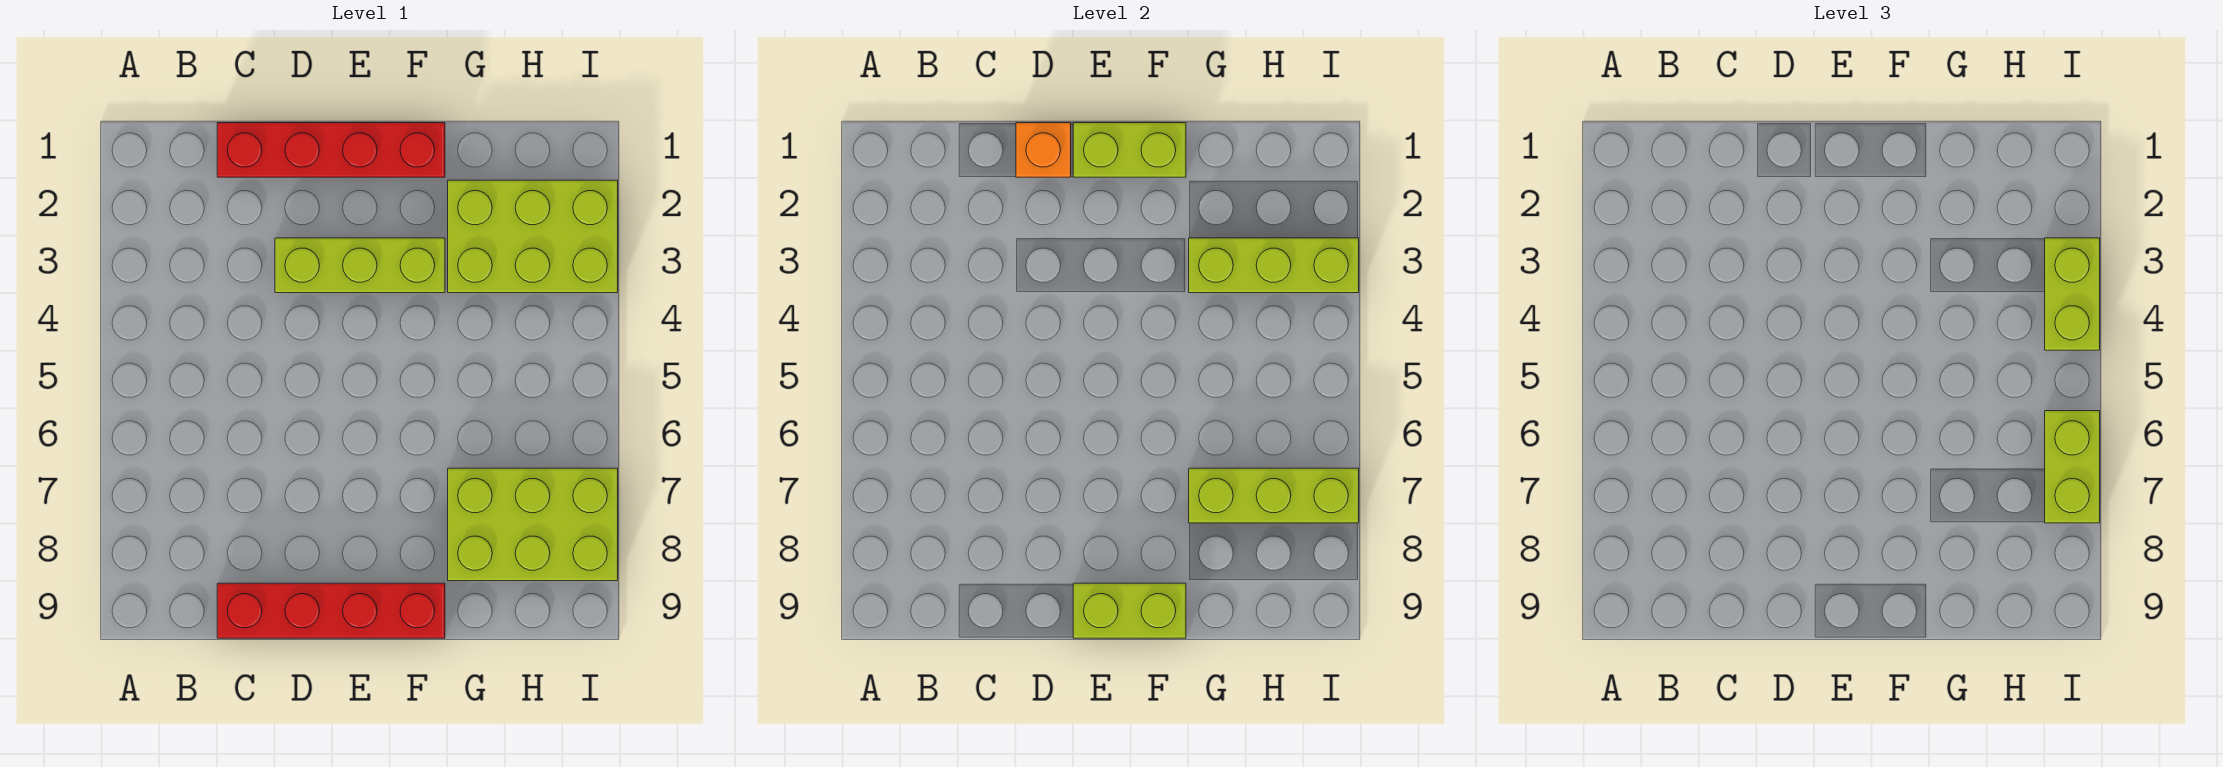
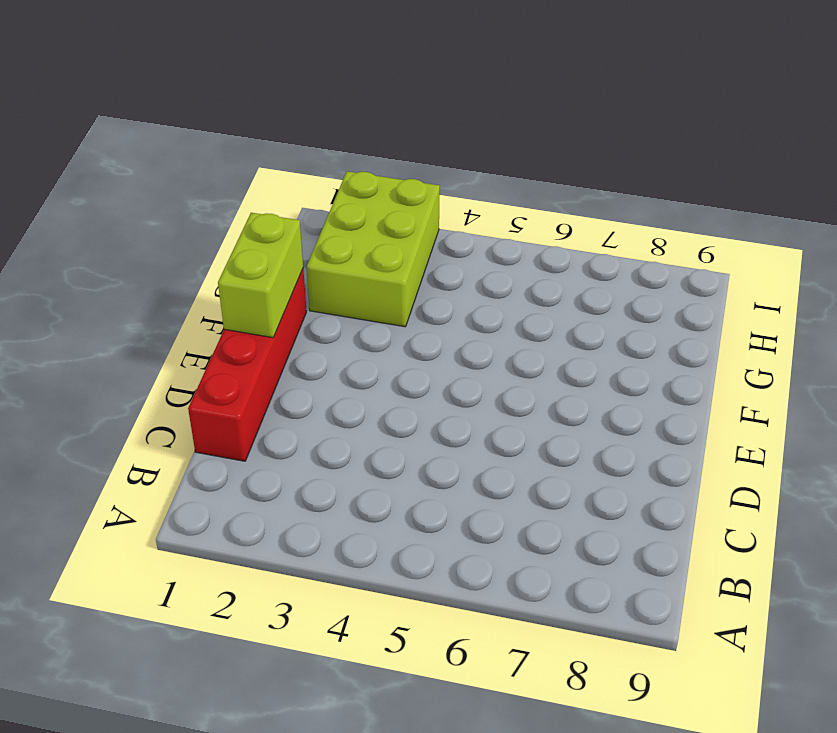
none -> red 1x4 brick [217,583,445,638]
none -> lime 1x3 brick [275,238,445,293]
none -> lime 2x3 brick [448,468,618,581]

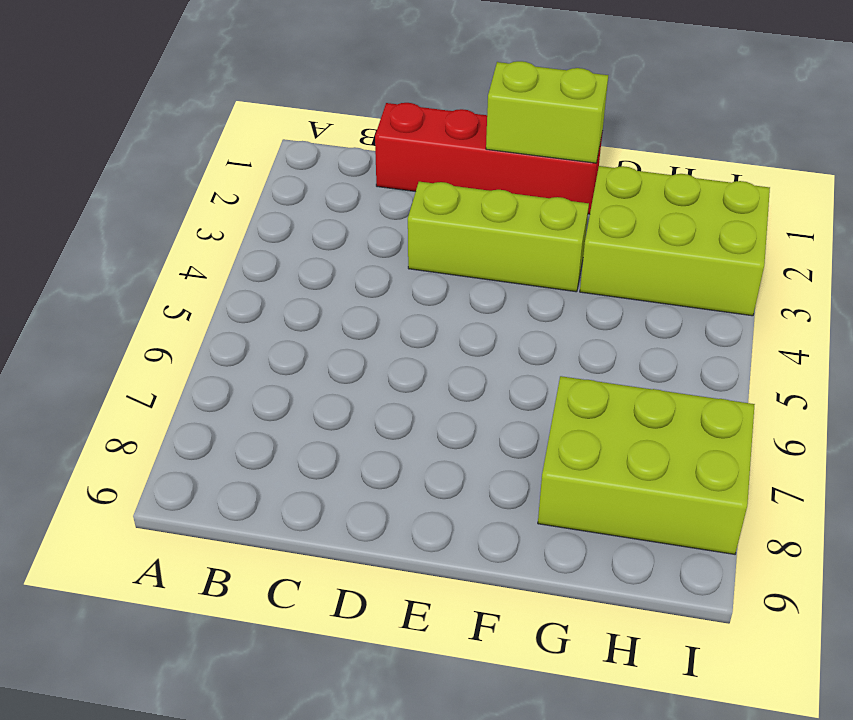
none -> red 1x4 brick [217,583,445,638]
none -> orange 1x1 brick [1016,123,1071,177]
none -> lime 1x2 brick [1073,583,1186,638]

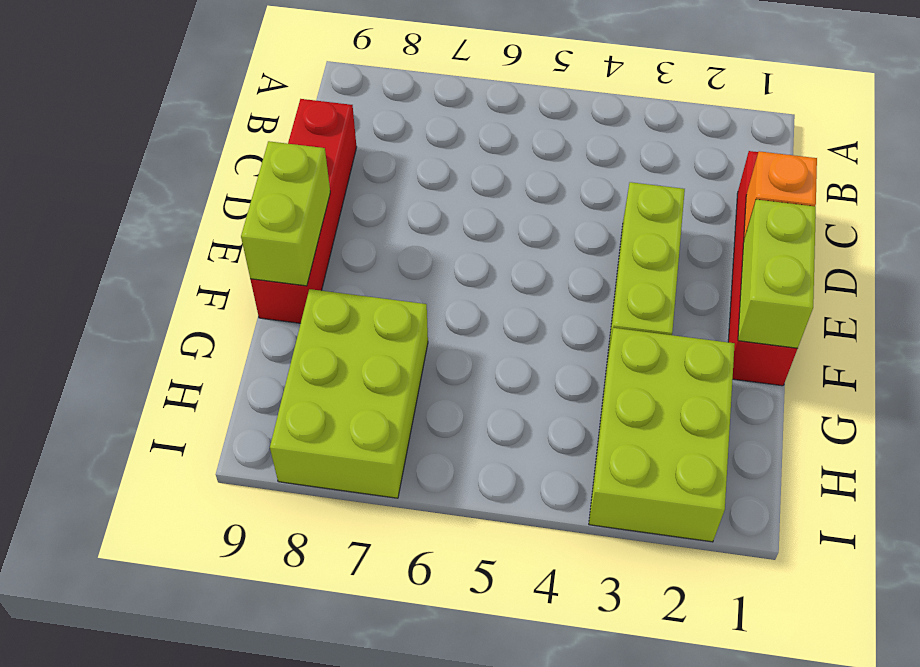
none -> lime 1x3 brick [1189,238,1359,293]
none -> lime 1x3 brick [1189,468,1359,523]
none -> lime 1x2 brick [2045,238,2100,350]

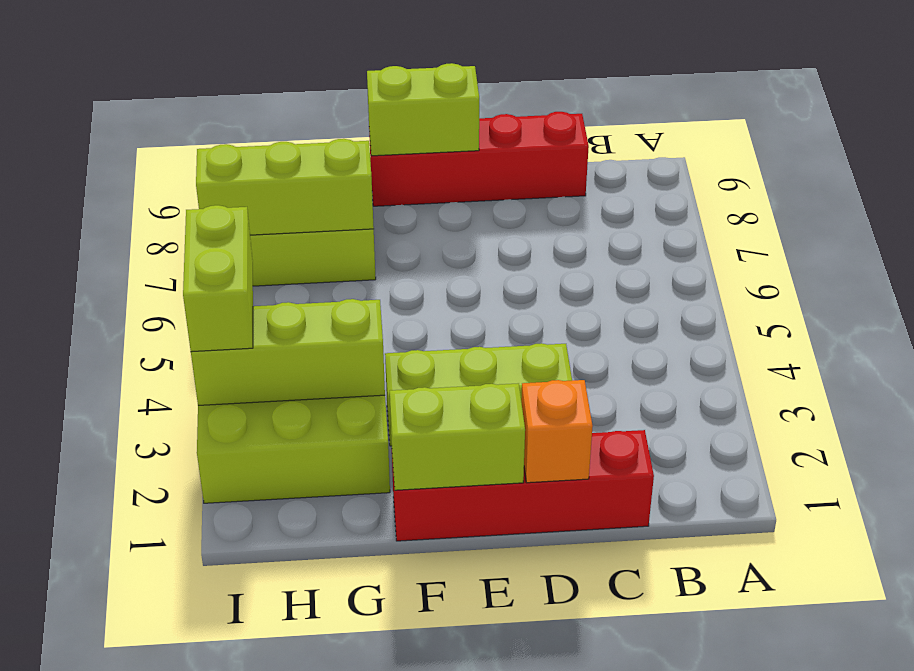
none -> lime 1x2 brick [2045,411,2100,523]

